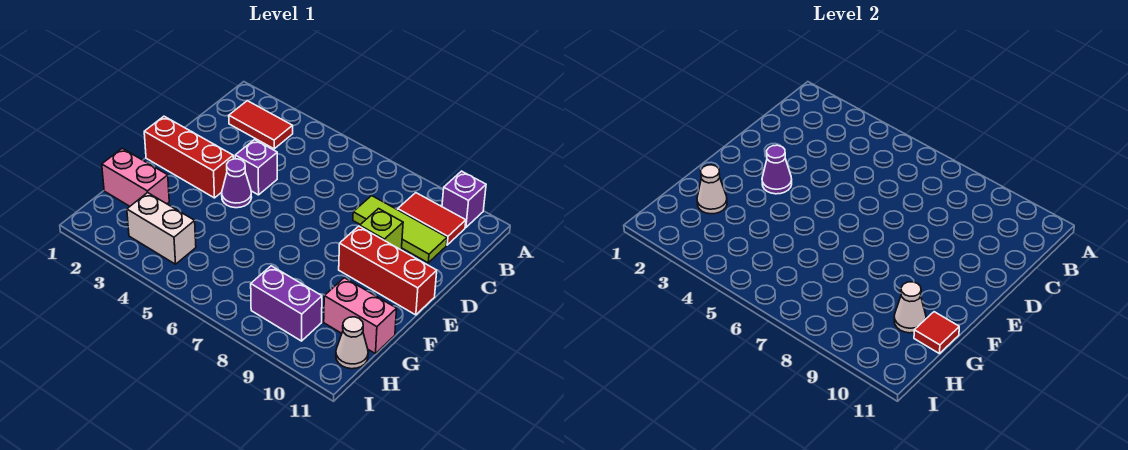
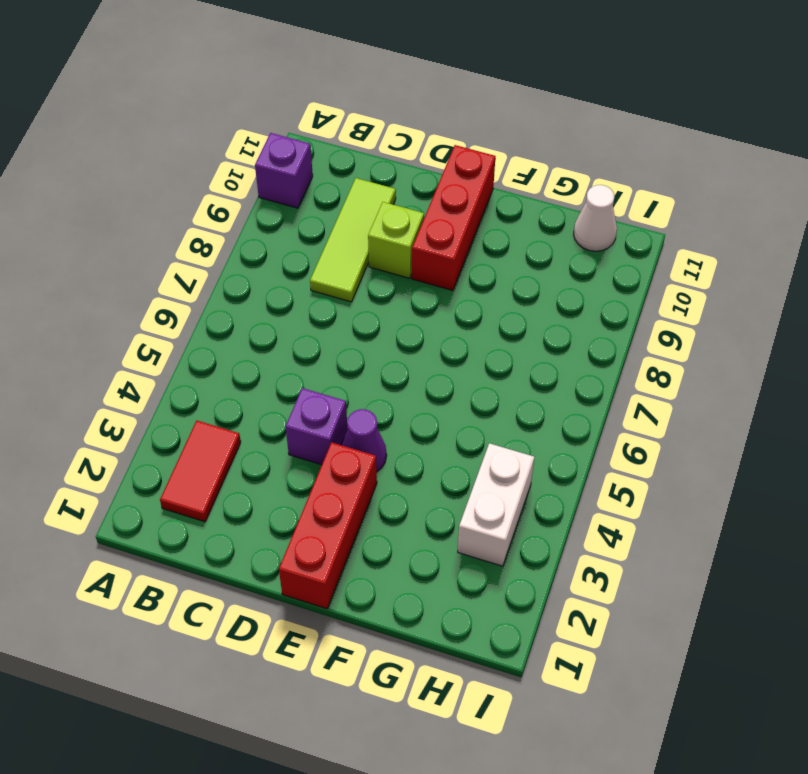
none -> red 1x2 tile [398,193,466,245]
none -> pink 1x2 brick [102,148,169,206]
none -> pink 1x2 brick [324,278,397,354]

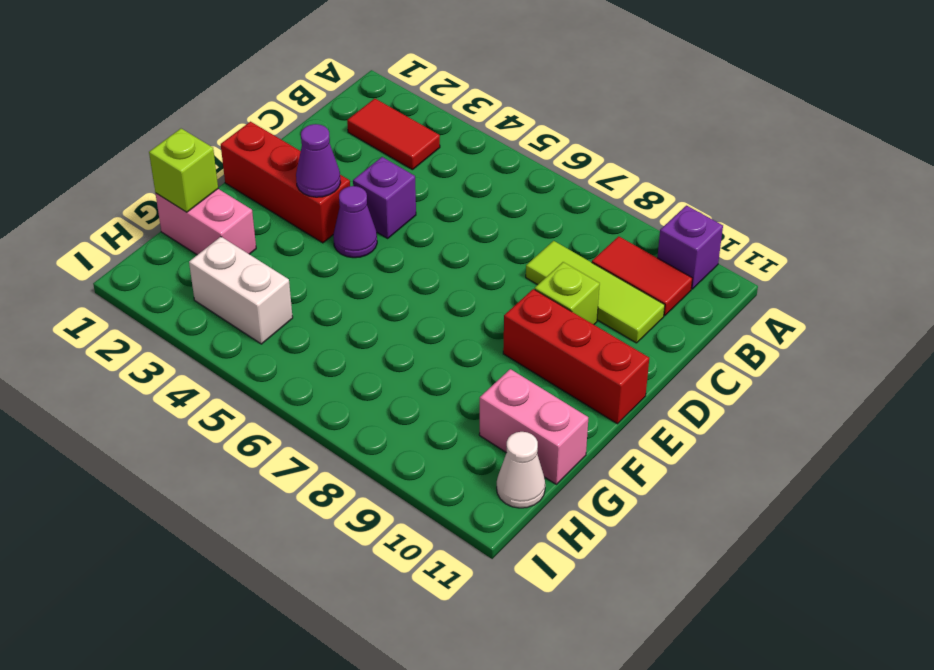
lime 1x1 brick [149,129,218,212] -> none
none -> purple 1x2 brick [251,266,322,341]
none -> white 1x1 cone [697,165,727,214]
none -> white 1x1 cone [894,282,926,333]

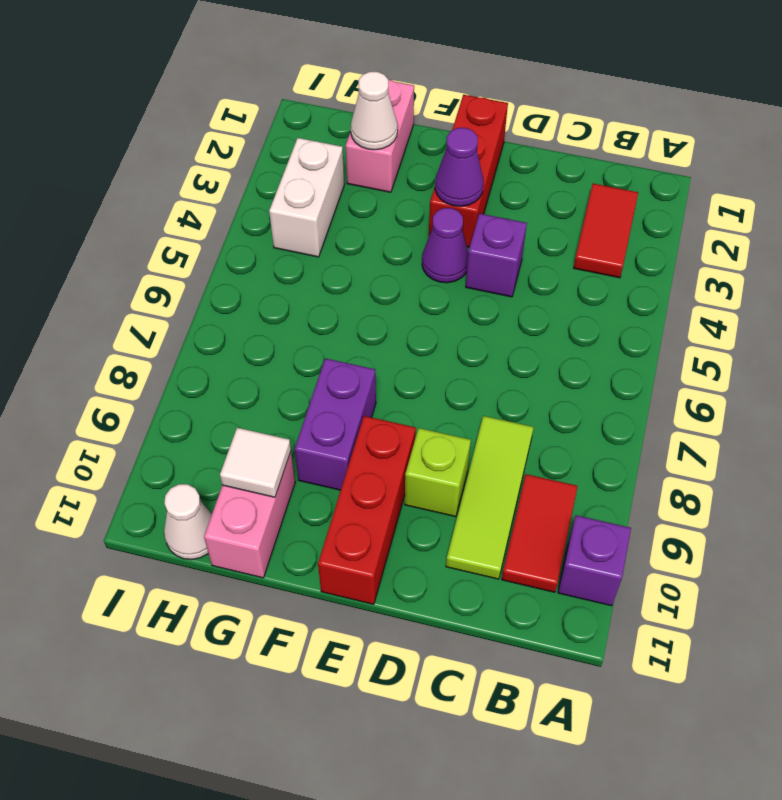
purple 1x2 brick [295,358,376,490] -> purple 1x2 brick moved to [251,266,322,341]
white 1x1 tile [220,428,291,497] -> white 1x1 cone [894,282,926,333]
none -> red 1x1 tile [914,312,959,354]

